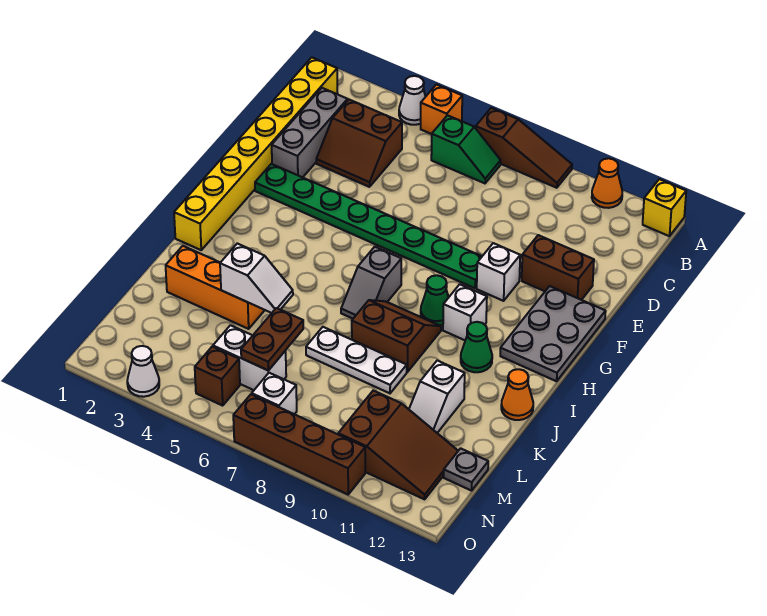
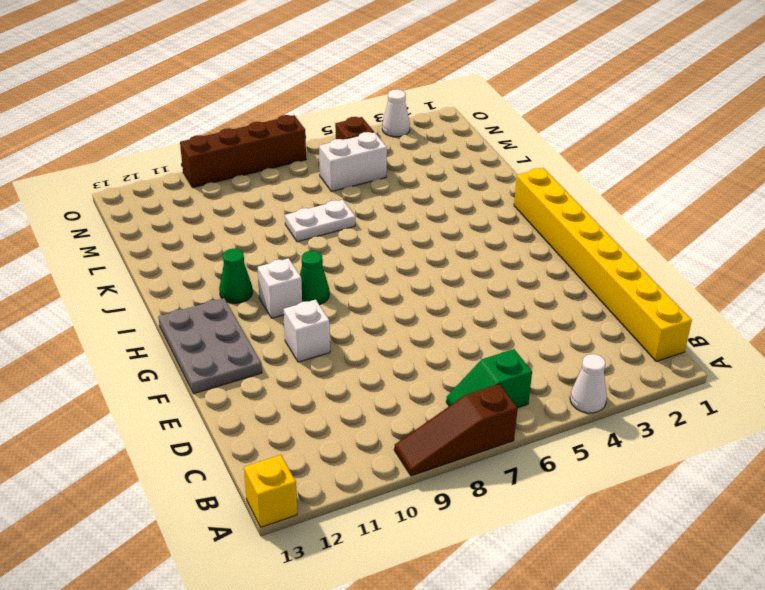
white 1x2 plate [285,200,355,242] -> white 1x3 plate [306,327,407,393]
none -> orange 1x1 brick [421,85,462,134]
none -> orange 1x1 cone [592,158,622,208]
none -> grey 1x3 brick [272,88,348,177]
none -> brown 2x2 slope [316,100,402,187]

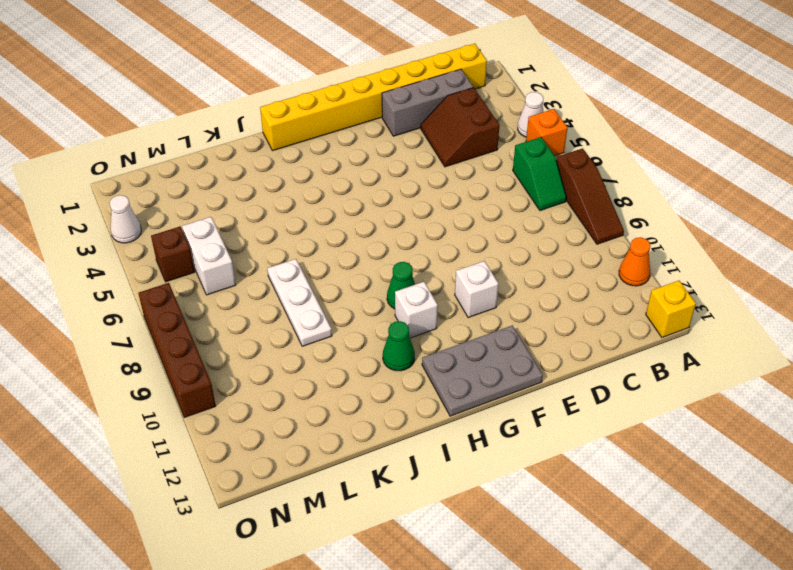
none -> brown 1x2 brick [522,235,594,300]
none -> green 1x8 plate [255,164,482,288]
none -> grey 1x2 slope [341,247,401,319]
none -> brown 2x2 slope [352,300,441,372]

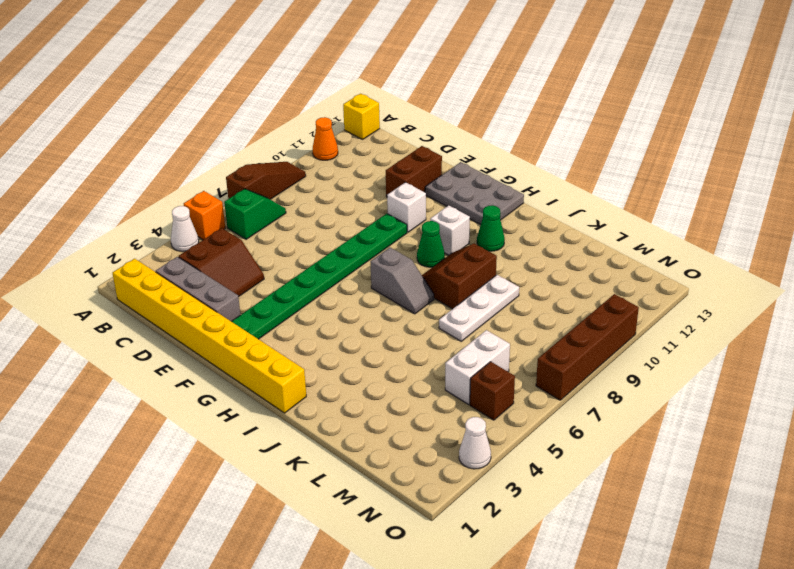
none -> orange 1x1 cone [501,369,533,420]
none -> orange 1x3 brick [166,246,265,329]
none -> white 1x2 slope [409,361,465,433]
none -> brown 2x3 slope [338,391,458,499]

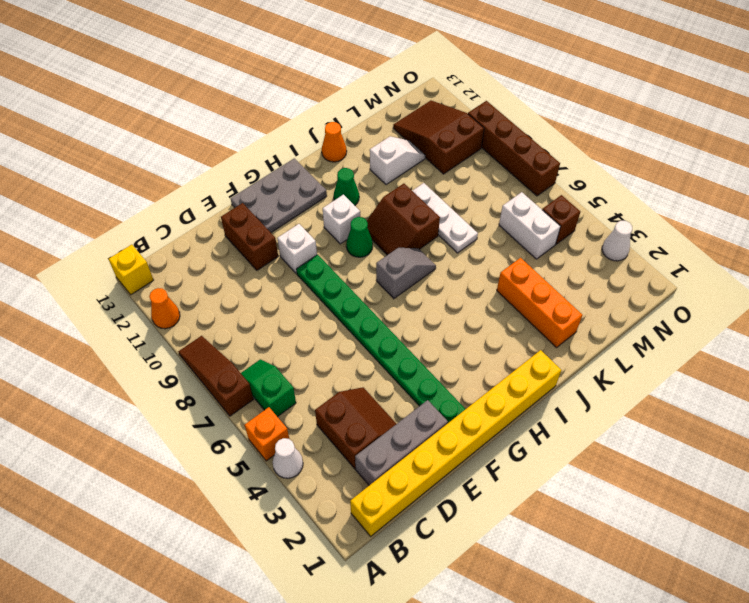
none -> grey 1x1 plate [444,448,488,491]
none -> white 1x1 brick [252,373,297,414]
none -> white 1x2 slope [220,243,293,313]
none -> brown 1x2 plate [241,308,303,370]

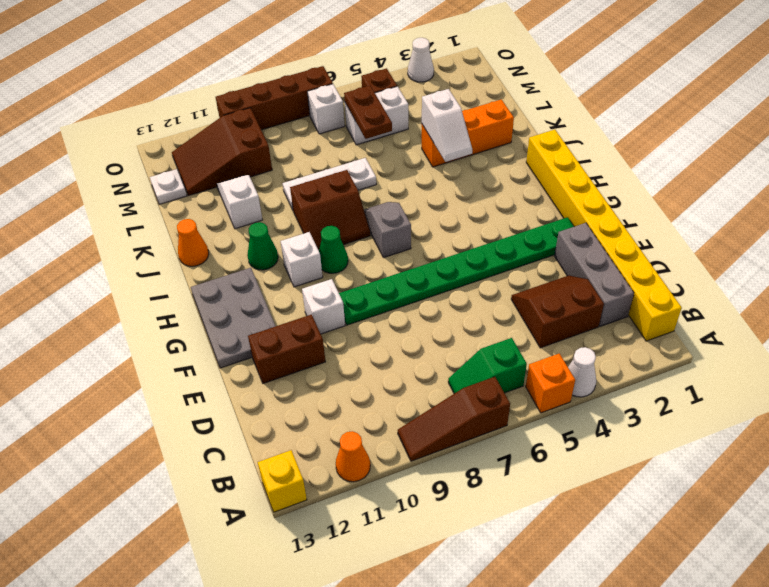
white 1x2 slope [422,89,472,162] -> white 1x2 slope turned to [220,243,293,313]
white 1x1 plate [150,169,187,204] -> grey 1x1 plate [444,448,488,491]

